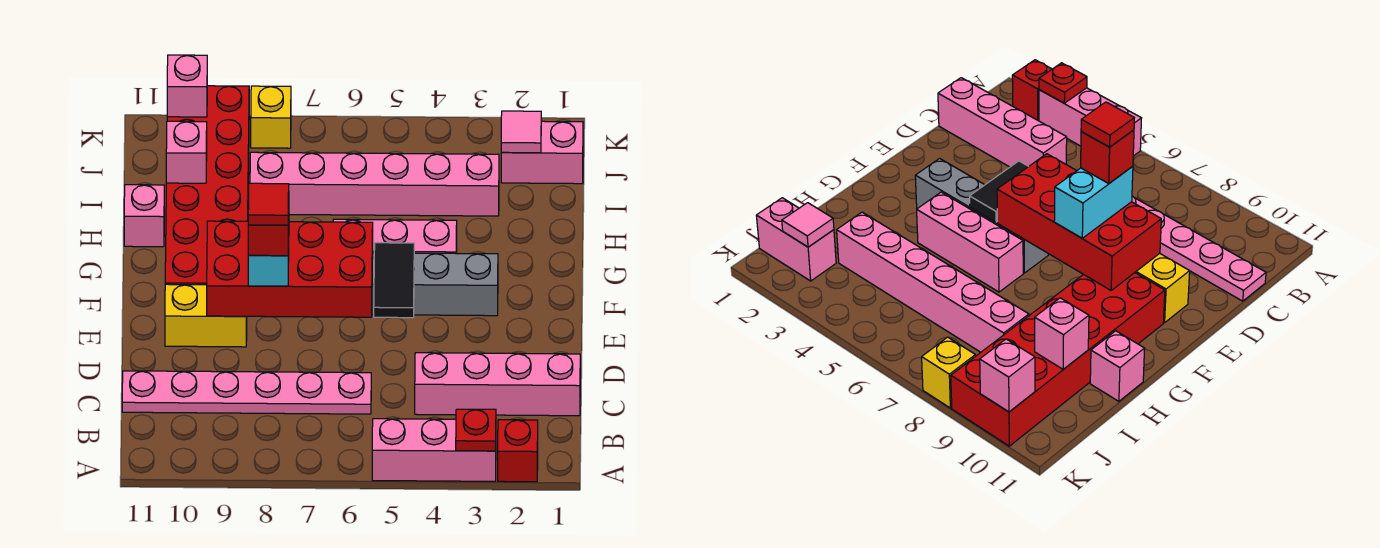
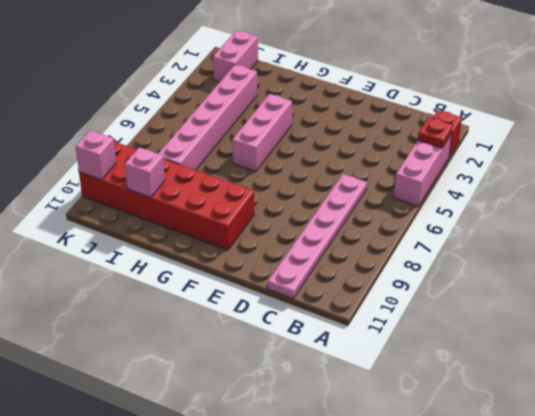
none -> pink 1x4 brick [415,353,580,416]
none -> yellow 1x2 brick [165,284,247,347]
none -> grey 1x4 brick [372,253,498,316]

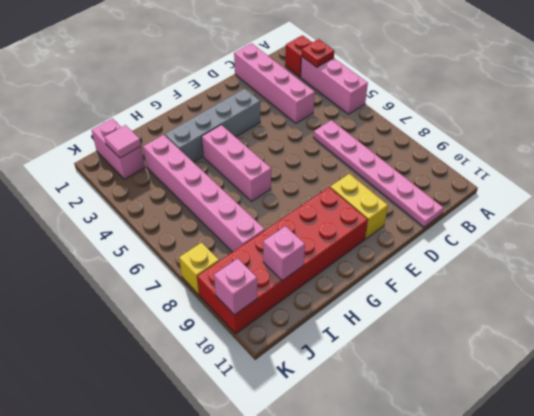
grey 1x4 brick [165,89,260,162] -> grey 1x4 brick turned to [372,253,498,316]
none -> pink 1x1 brick [124,185,164,247]
none -> black 1x2 tile [374,243,414,318]
none -> red 2x4 brick [207,221,373,317]

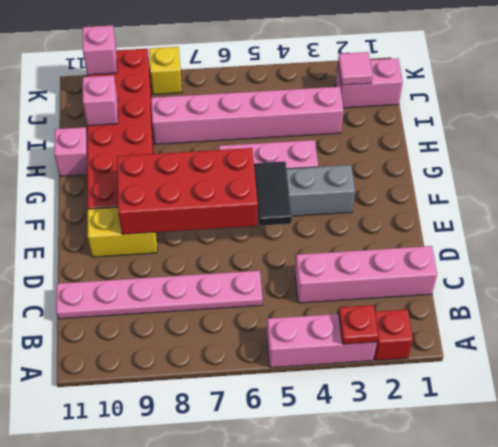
none -> cyan 1x2 brick [248,202,289,286]
none -> red 1x1 brick [248,203,289,256]
none -> red 1x1 tile [248,183,289,225]

